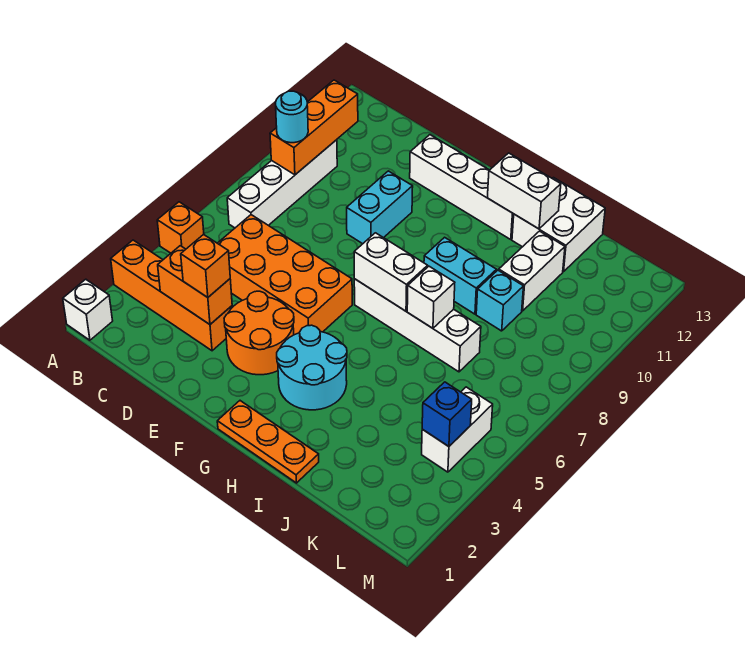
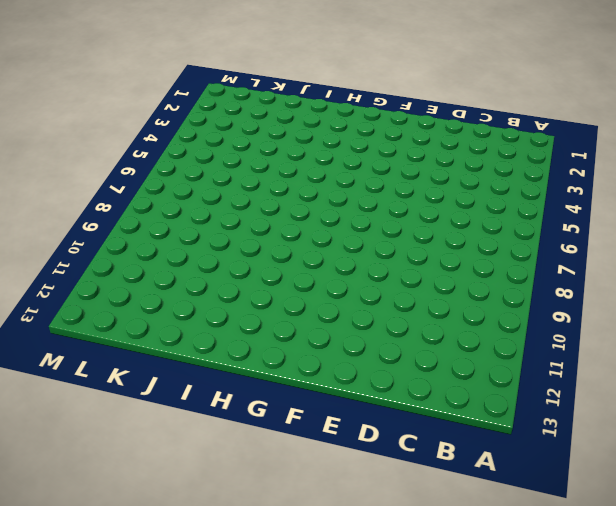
none -> white 1x1 brick [63,279,113,340]
none -> orange 1x4 brick [111,240,232,351]
none -> orange 1x1 brick [157,202,204,253]

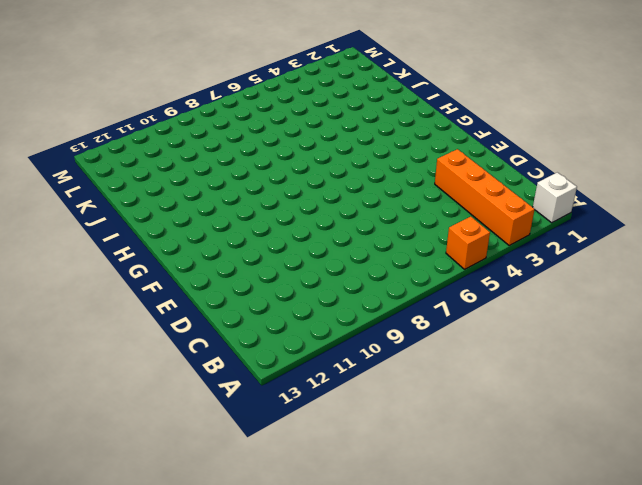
none -> white 1x4 brick [227,140,337,228]
none -> orange 2x4 brick [218,215,352,335]
none -> orange 2x2 round brick [224,291,294,375]

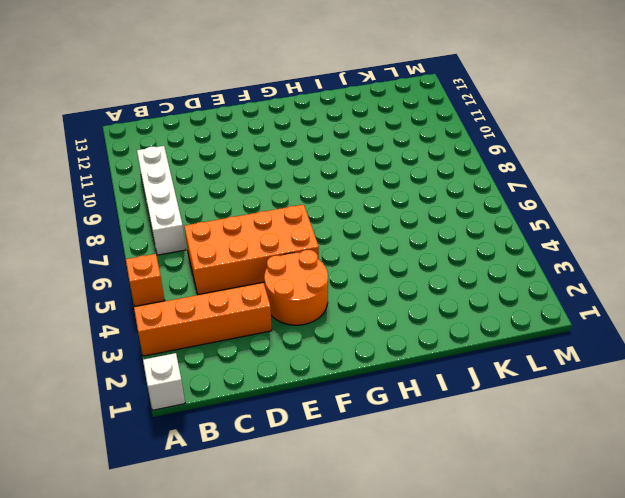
none -> cyan 1x2 brick [347,171,413,244]
none -> white 1x4 brick [410,135,514,239]
none -> orange 1x3 plate [217,401,319,483]

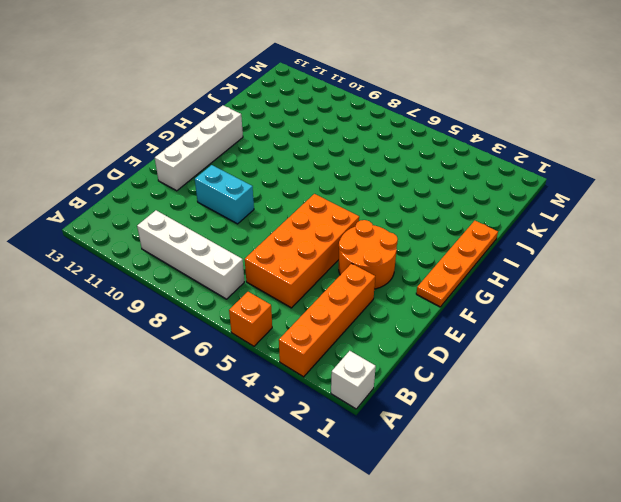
orange 1x4 plate [416,221,498,307] -> orange 1x3 plate [217,401,319,483]
none -> cyan 2x2 round brick [277,325,347,410]
none -> white 1x4 brick [354,279,481,372]
none -> cyan 1x2 brick [424,237,496,314]

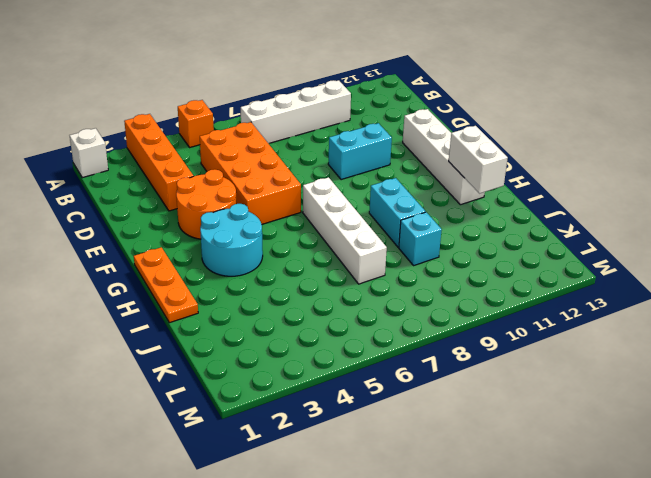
none -> white 2x2 brick [512,178,605,272]
none -> white 1x2 brick [499,231,565,311]
none -> white 1x2 brick [422,387,493,472]

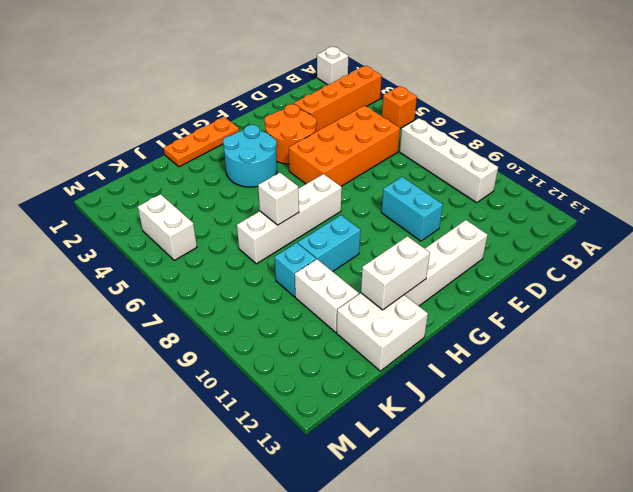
none -> orange 1x3 brick [270,80,358,175]
none -> orange 1x2 brick [158,246,232,324]
none -> white 1x2 brick [354,233,428,311]

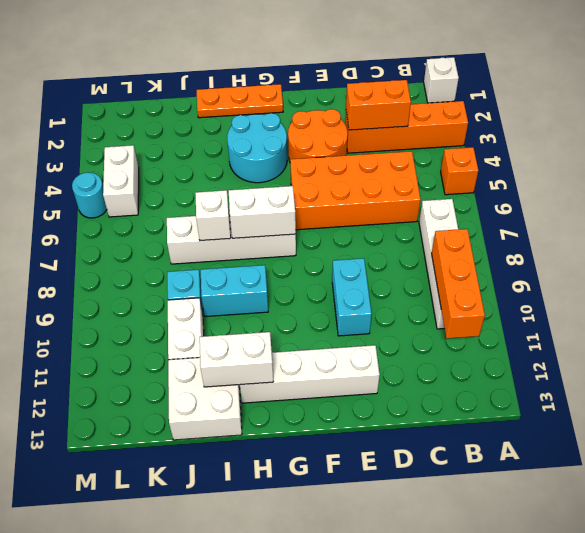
cyan 1x1 round brick [72,172,107,218] -> cyan 1x1 round brick moved to [275,91,308,143]
none -> blue 1x1 brick [422,382,472,446]
none -> orange 1x1 brick [181,235,230,298]

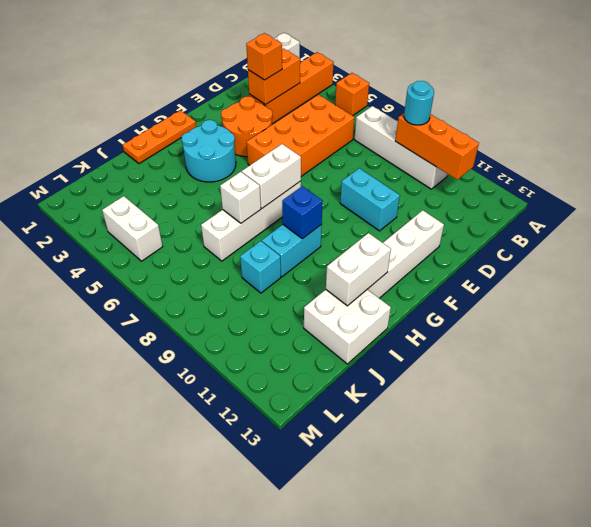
blue 1x1 brick [282,186,323,239] -> blue 1x1 brick moved to [422,382,472,446]
none -> white 1x2 brick [499,231,565,311]

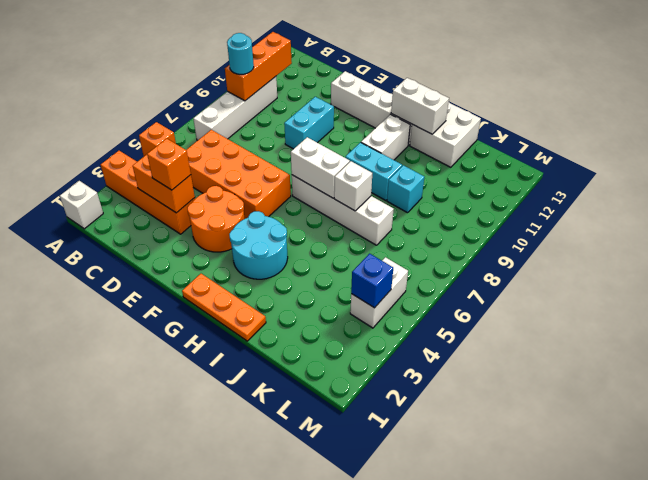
white 1x2 brick [361,114,410,160] -> white 1x2 brick moved to [499,231,565,311]

